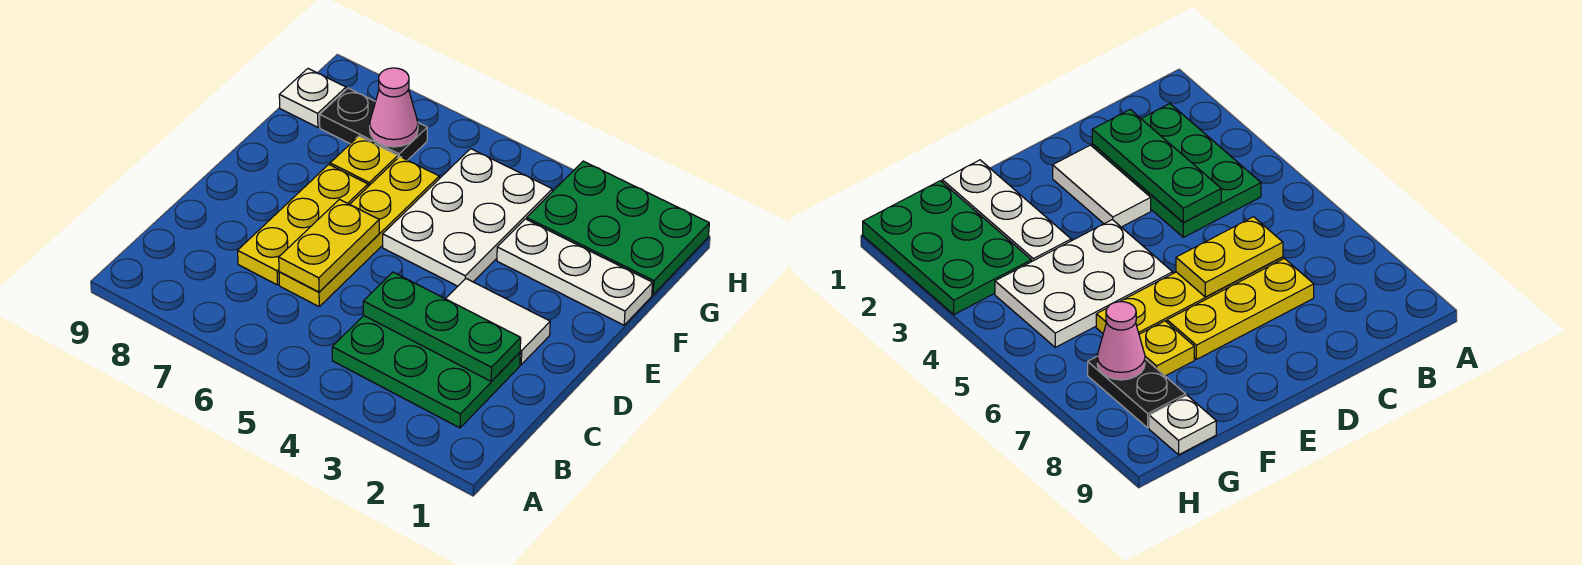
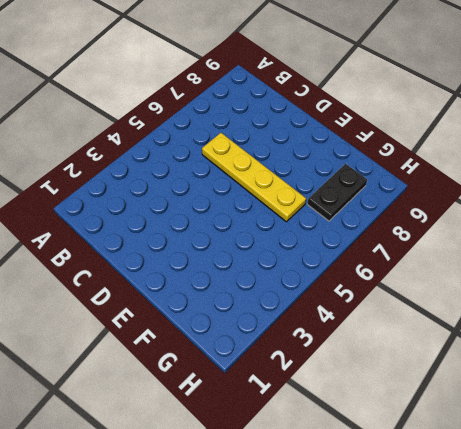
none -> green 2x3 plate [332,316,520,428]
none -> yellow 1x3 plate [238,165,368,285]
none -> white 1x2 tile [446,279,550,365]

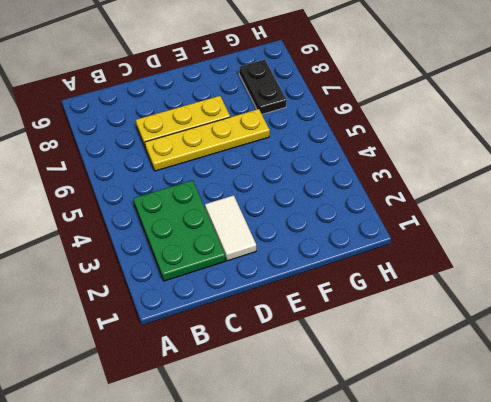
none -> white 2x3 plate [383,149,552,286]
none -> white 1x3 plate [497,219,653,325]
none -> yellow 1x1 plate [330,136,398,186]

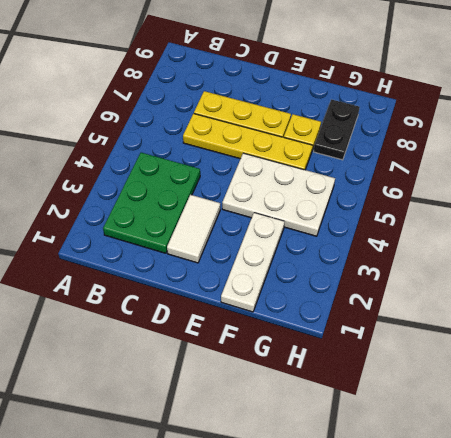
none -> green 2x3 plate [527,161,709,295]
none -> white 1x1 plate [279,69,346,127]
none -> green 1x3 plate [363,272,521,381]

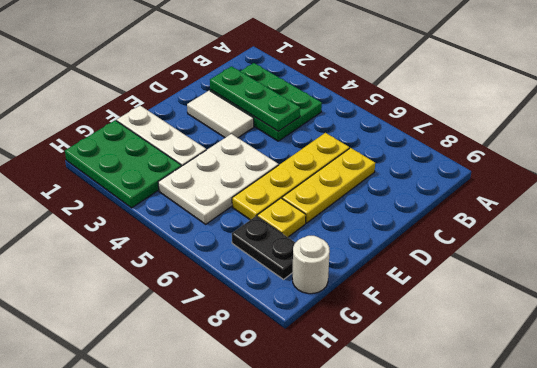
white 1x1 round brick [292,236,330,294] -> white 1x1 plate [279,69,346,127]
none -> yellow 1x2 plate [279,199,379,292]
none -> pink 1x1 cone [370,68,418,147]

